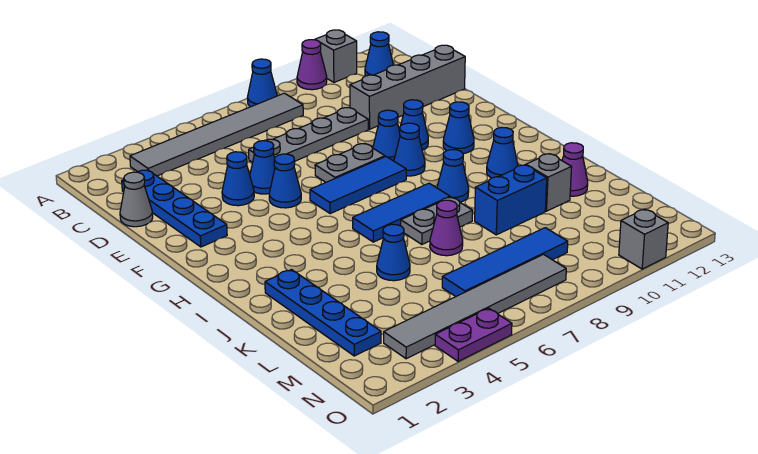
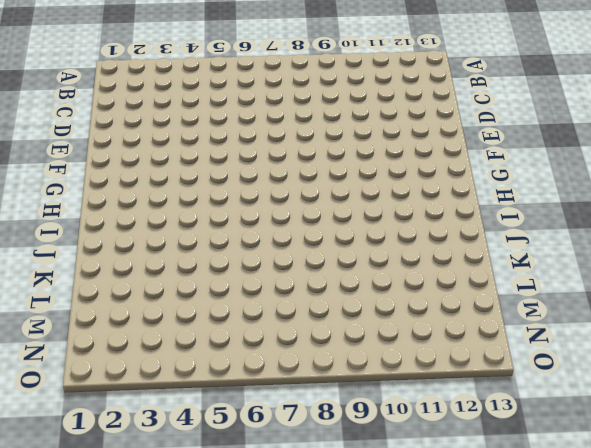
none -> blue 1x1 cone [247,59,277,107]
none -> purple 1x1 cone [297,40,327,90]
none -> grey 1x1 brick [315,30,357,82]
none -> grey 1x6 tile [130,93,303,176]

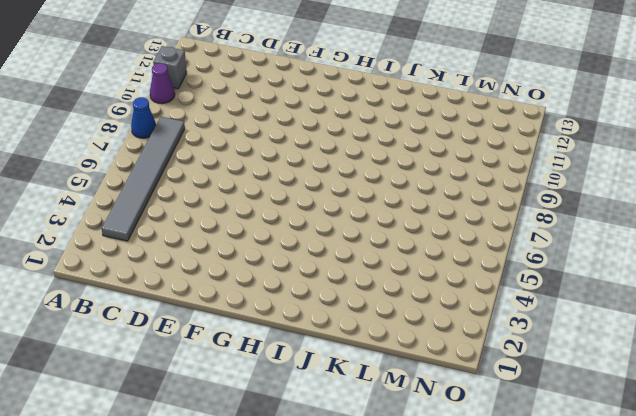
none -> blue 1x1 cone [365,32,393,76]
none -> blue 1x4 plate [122,170,227,247]
none -> grey 1x1 cone [120,172,153,227]
none -> grey 1x4 plate [249,108,368,163]

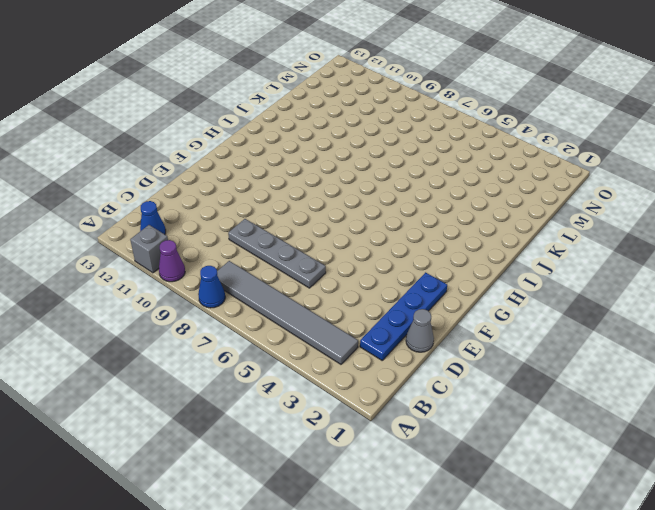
none -> grey 1x4 brick [350,45,465,129]
none -> blue 1x1 cone [222,152,254,206]
none -> blue 1x1 cone [250,141,275,194]
none -> blue 1x1 cone [269,154,301,208]

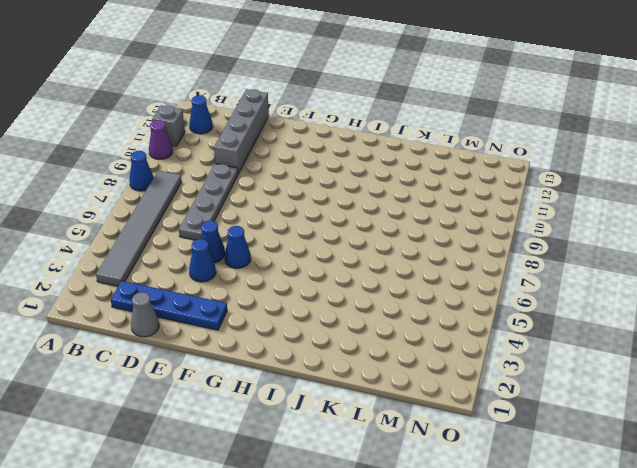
none -> grey 1x2 plate [315,144,385,182]
none -> blue 1x1 cone [373,110,400,161]
none -> blue 1x1 cone [399,100,428,150]
none -> blue 1x3 tile [310,157,406,214]

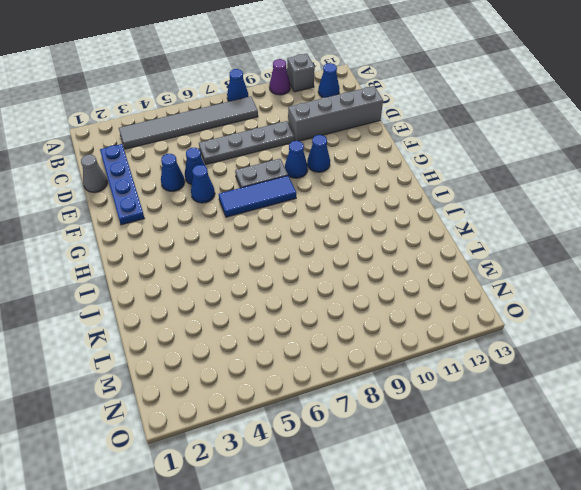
none -> blue 1x1 cone [394,123,425,176]
none -> blue 1x1 cone [443,102,474,154]
none -> blue 1x3 tile [353,183,450,242]
none -> blue 1x1 cone [437,150,469,202]

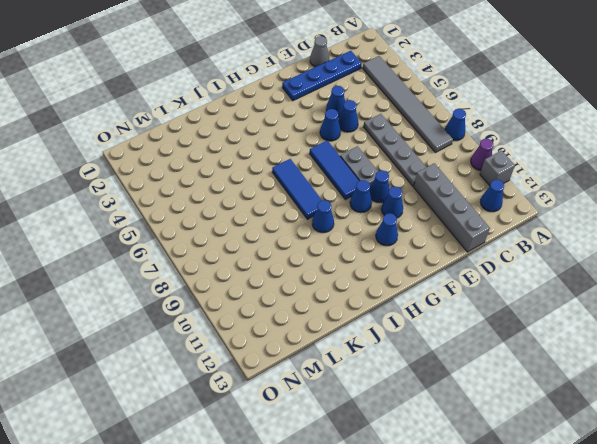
none -> blue 1x1 cone [487,127,518,178]
none -> blue 1x4 plate [265,270,381,356]
none -> grey 1x2 plate [401,197,473,244]
none -> blue 1x1 cone [377,224,410,281]

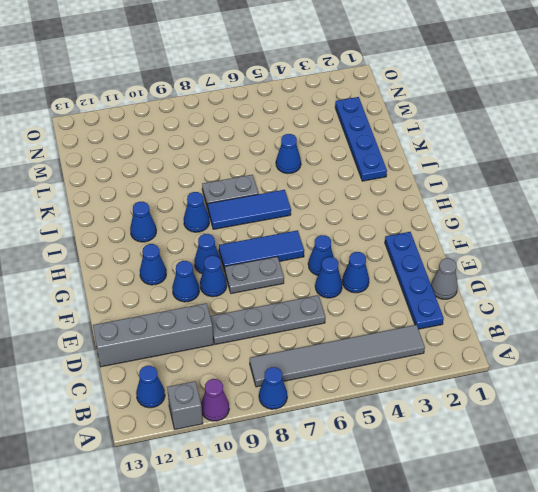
none -> purple 1x1 cone [430,200,463,256]
none -> blue 1x2 brick [475,165,547,235]
none -> grey 1x1 brick [526,154,572,211]
none -> purple 1x1 cone [562,143,588,196]

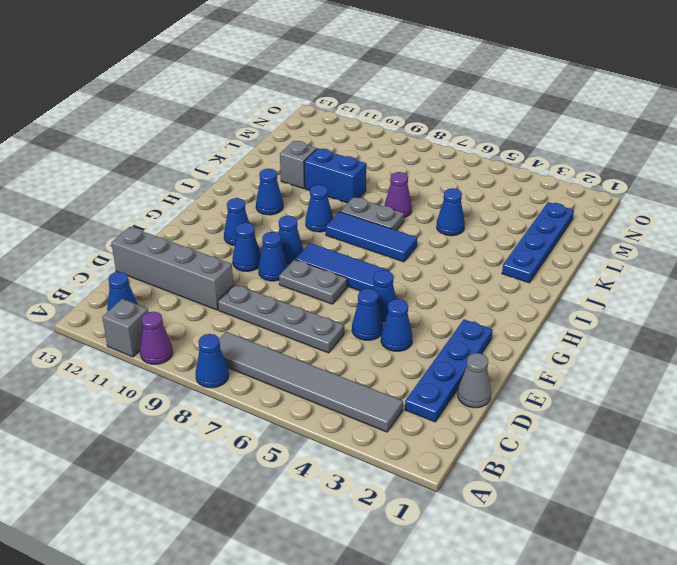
none -> purple 1x1 cone [562,143,588,196]
none -> blue 1x4 tile [442,228,568,296]
none -> grey 1x6 tile [384,254,566,359]
none -> purple 1x2 plate [435,308,512,361]

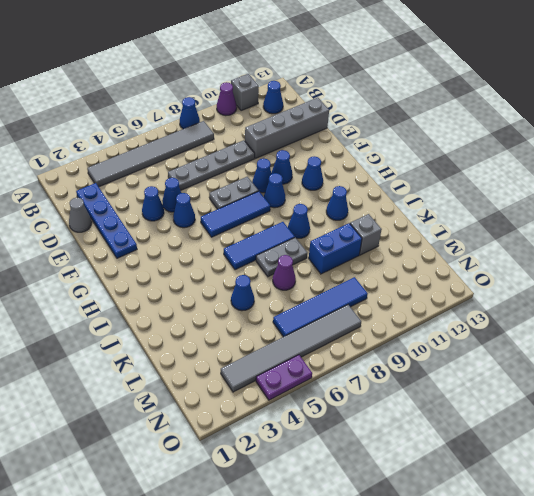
none -> blue 1x4 plate [265,270,381,356]
none -> purple 1x1 cone [562,143,588,196]
none -> grey 1x1 brick [619,209,668,269]

